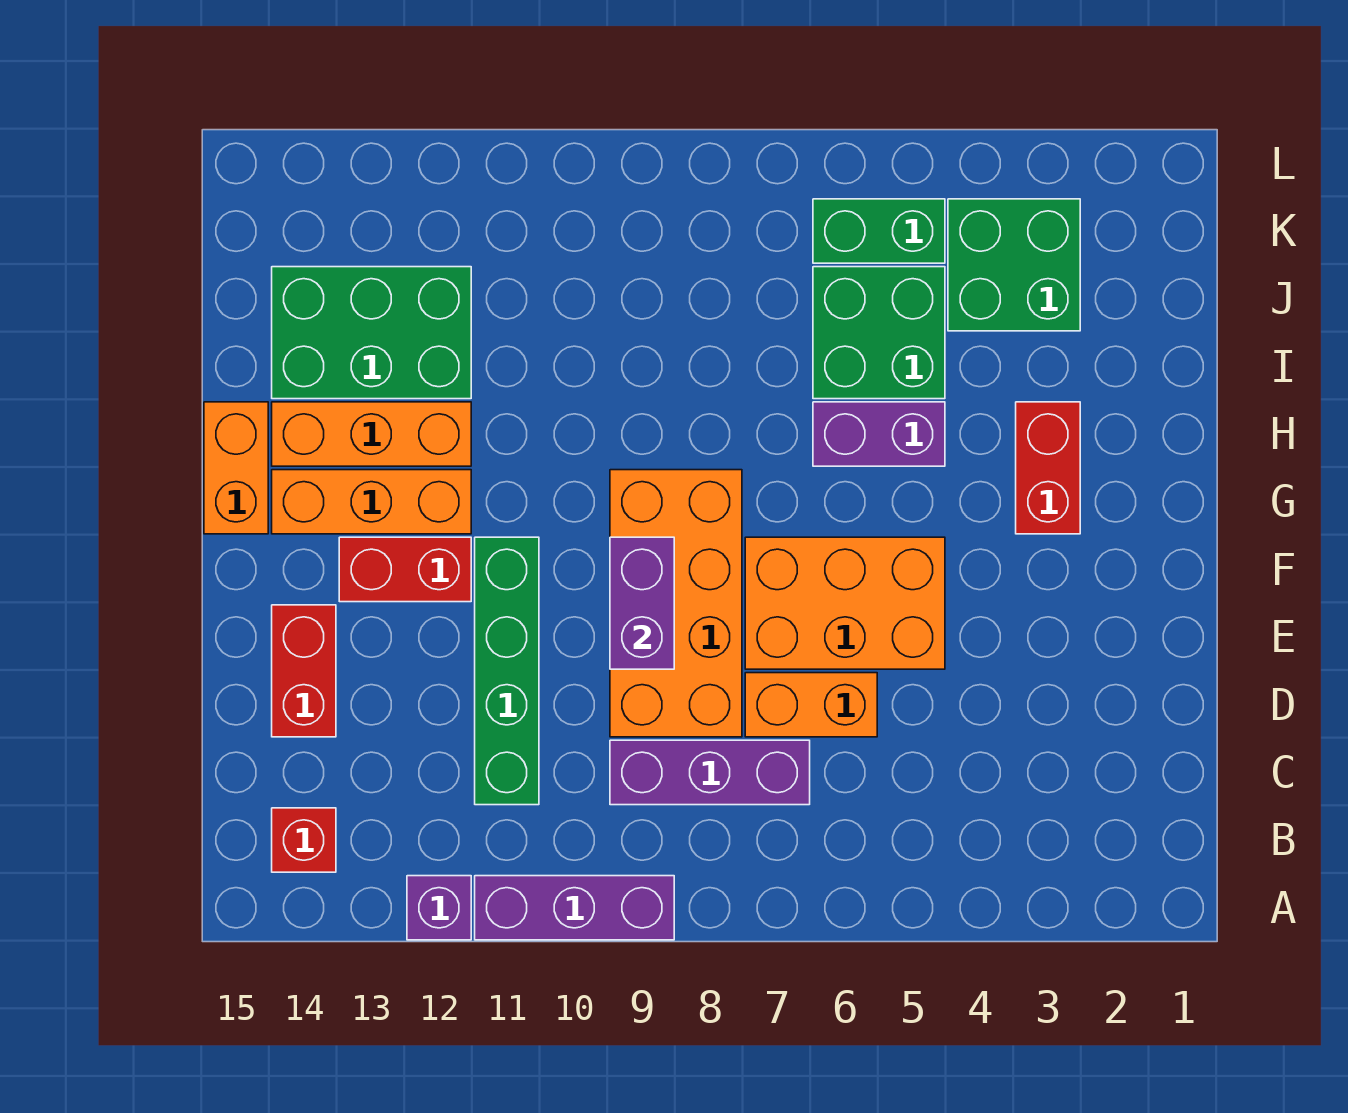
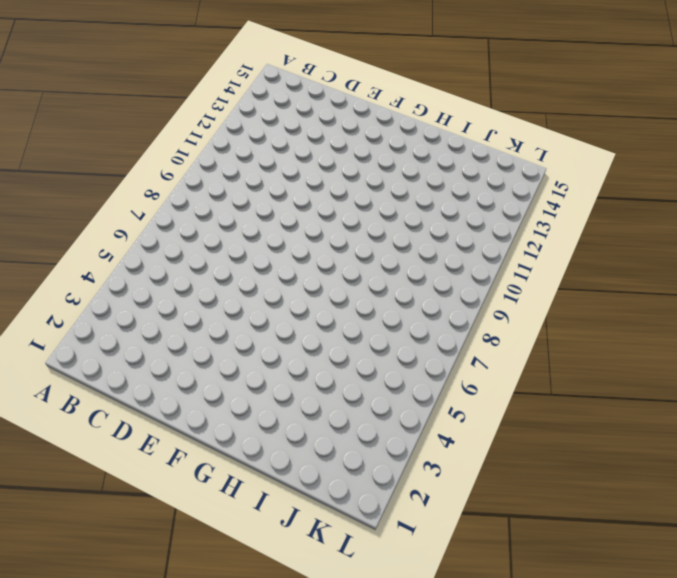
none -> purple 1x3 brick [475,876,674,940]
none -> purple 1x1 brick [407,876,471,940]
none -> red 1x1 brick [272,808,336,872]

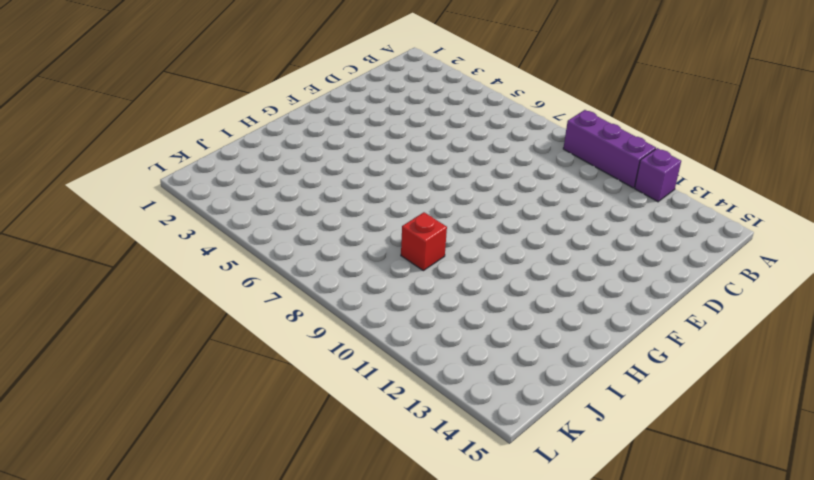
red 1x1 brick [401,212,447,271] -> red 1x1 brick moved to [272,808,336,872]
none -> purple 1x3 brick [610,740,810,805]
none -> green 1x4 brick [475,537,539,805]
none -> orange 1x2 brick [745,673,877,737]

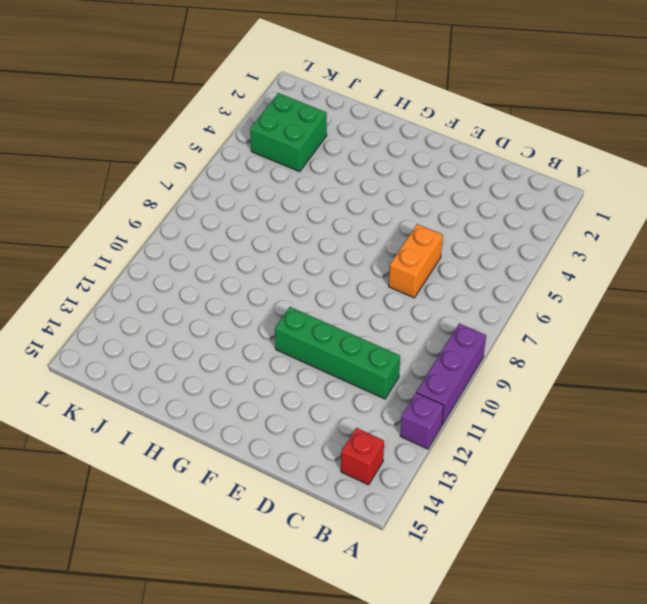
none -> purple 1x3 brick [610,740,810,805]
none -> orange 2x4 brick [610,470,742,737]
none -> red 1x2 brick [272,605,336,737]

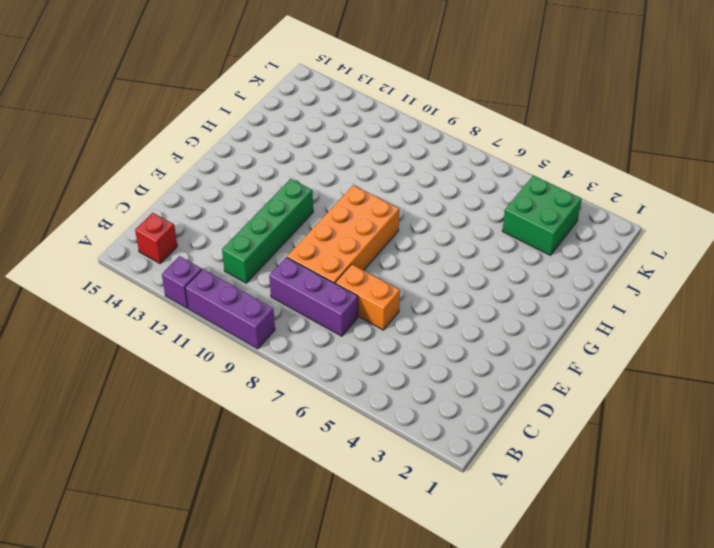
none -> red 1x2 brick [272,605,336,737]
none -> orange 2x3 brick [745,537,945,669]
none -> red 1x2 brick [339,537,471,602]

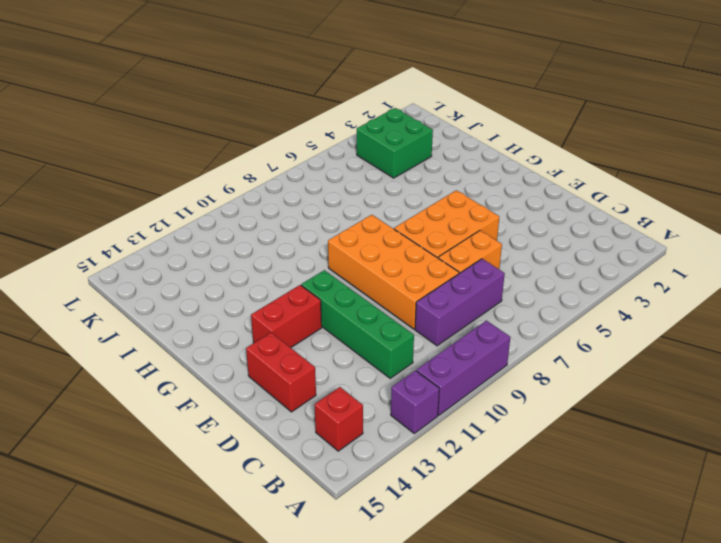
none -> red 1x2 brick [1016,402,1080,534]
none -> orange 1x3 brick [272,470,471,534]
none -> orange 1x2 brick [204,402,268,534]

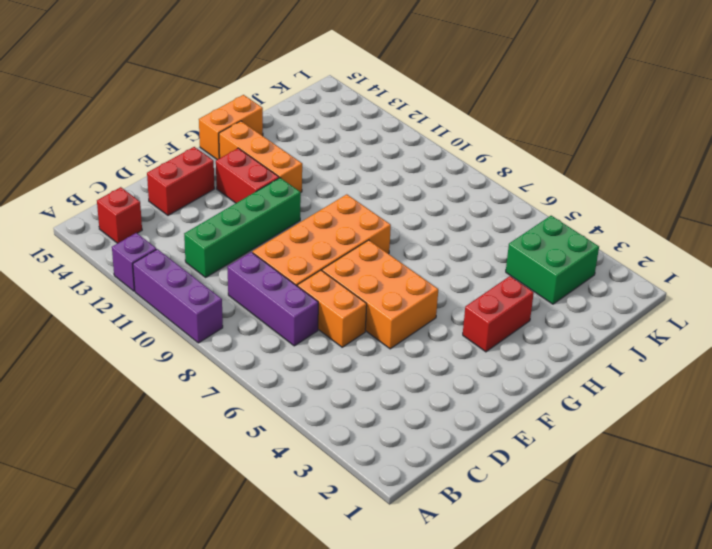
none -> purple 1x2 brick [813,402,945,466]
none -> orange 1x3 brick [272,402,471,466]
none -> green 2x2 brick [813,267,945,399]

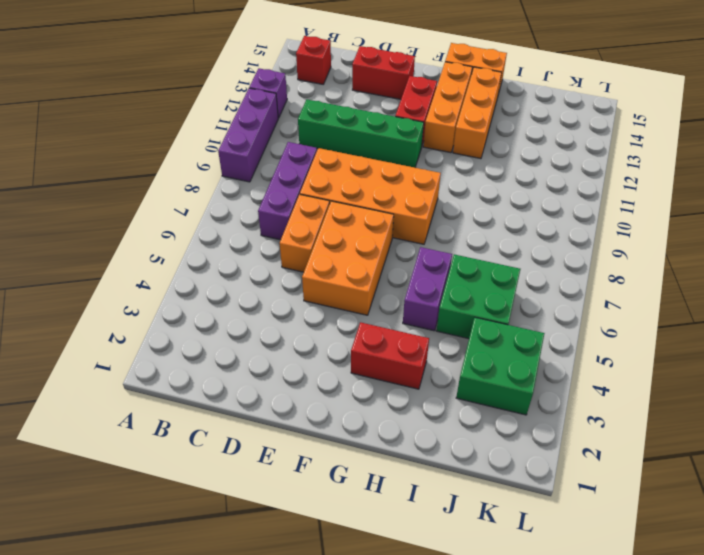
none -> green 2x3 brick [272,267,471,399]
none -> green 1x2 brick [813,199,945,263]
none -> purple 1x2 brick [610,537,674,669]

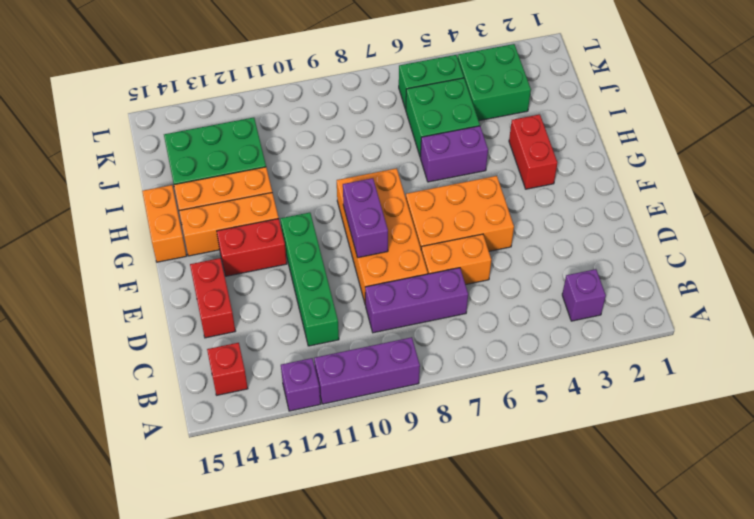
purple 1x1 brick [562,269,606,321] -> none

